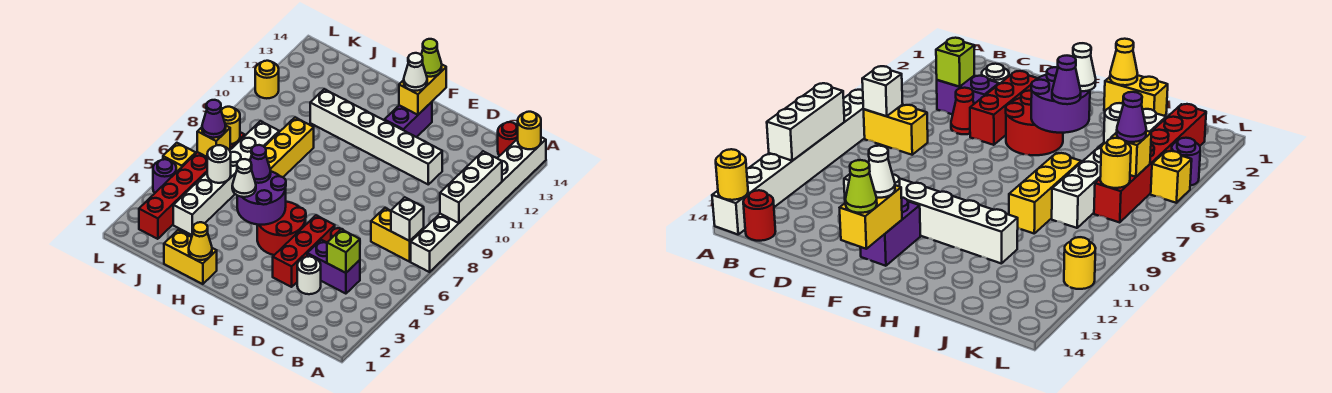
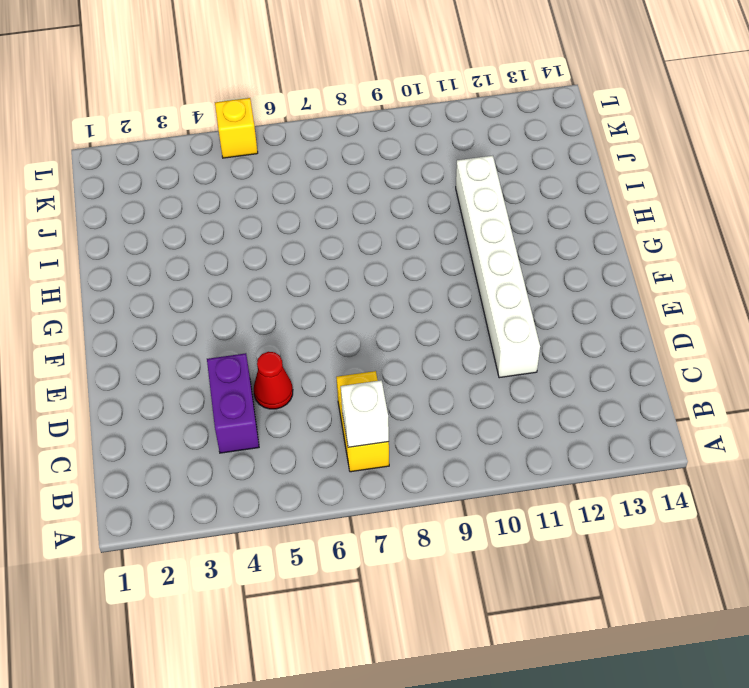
none -> white 1x8 brick [411,137,546,272]
none -> red 1x1 round brick [498,122,518,156]
none -> white 1x1 round brick [297,256,321,294]
none -> red 1x3 brick [273,215,335,287]

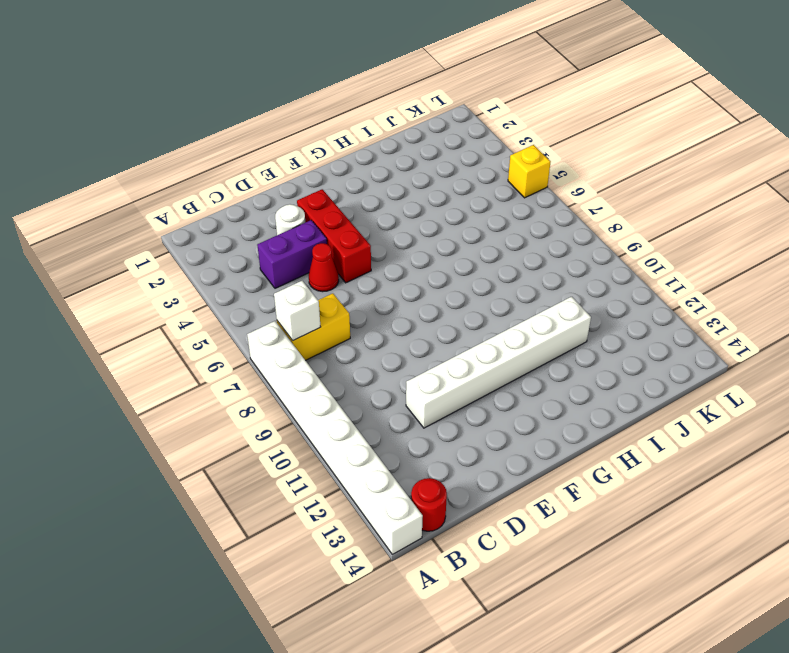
none -> red 2x2 round brick [257,202,306,255]
none -> purple 1x2 brick [384,102,432,137]
none -> yellow 1x2 brick [164,230,217,284]
none -> yellow 1x3 brick [265,118,314,177]

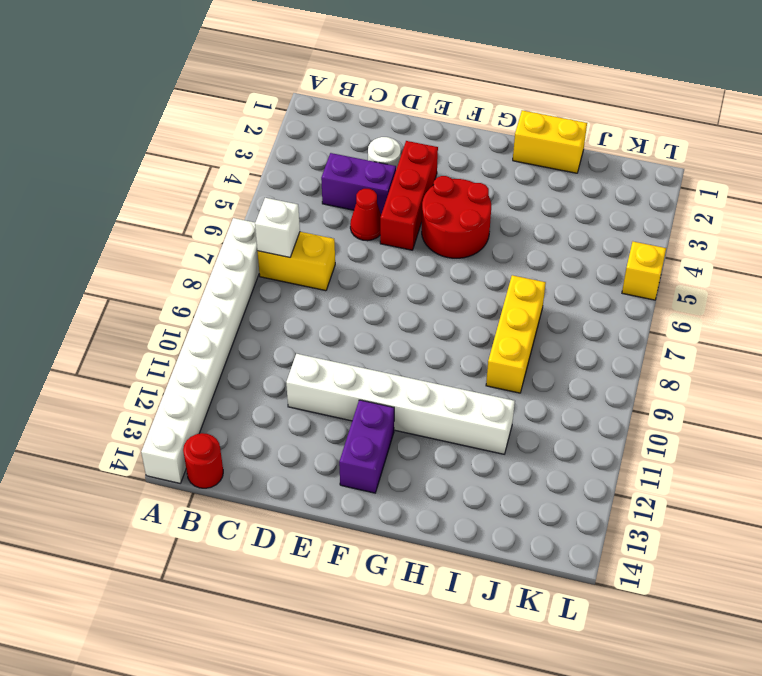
none -> white 1x6 brick [173,121,279,235]
none -> red 1x6 brick [139,132,245,239]
none -> purple 1x1 round brick [153,159,176,193]
none -> yellow 1x1 round brick [255,61,279,98]

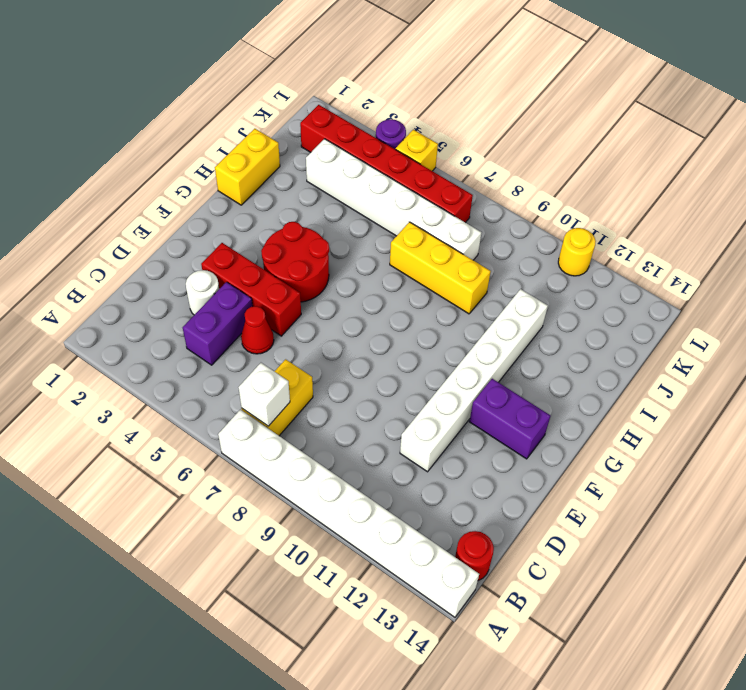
none -> white 1x3 brick [440,151,502,223]
none -> yellow 1x1 round brick [518,112,541,149]
none -> lime 1x1 brick [327,229,360,273]
none -> yellow 1x2 brick [399,65,446,115]

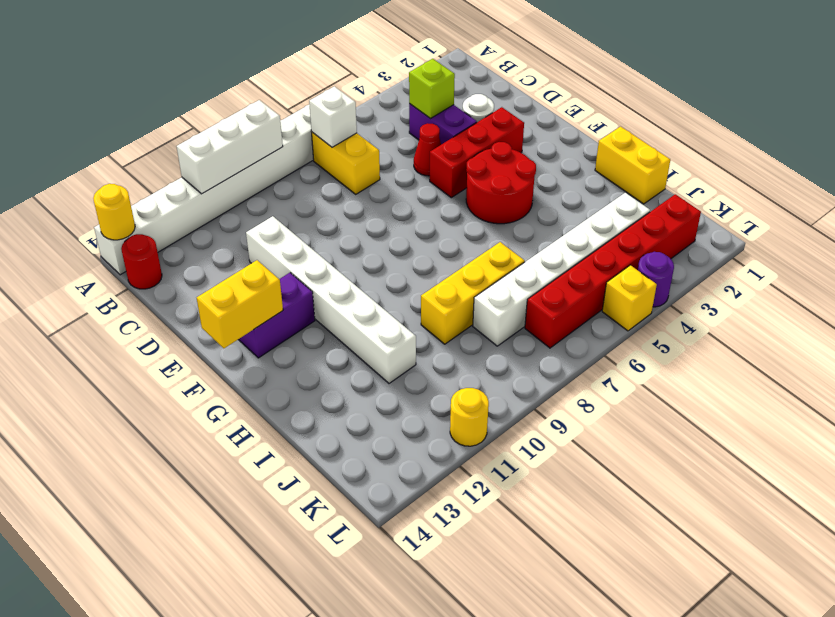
none -> purple 2x2 round brick [237,172,286,225]
none -> yellow 1x1 cone [189,222,212,260]
none -> white 1x1 round brick [207,145,231,183]
none -> yellow 1x1 brick [197,126,230,157]

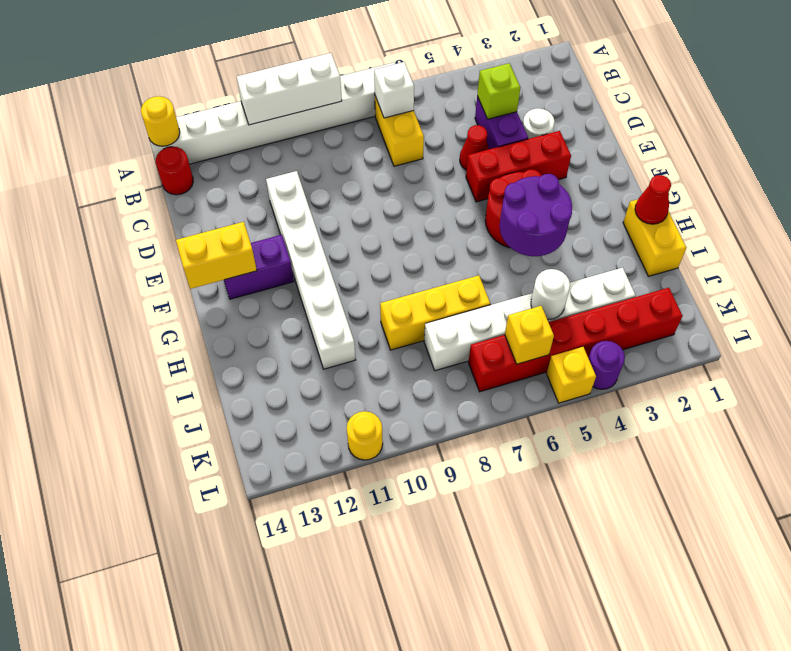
red 1x1 cone [635,175,671,224] -> yellow 1x1 cone [189,222,212,260]
none -> yellow 1x1 round brick [221,107,240,144]
none -> white 1x1 cone [404,53,427,91]
none -> lime 1x1 cone [421,39,442,77]
none -> white 1x1 cone [232,159,256,197]

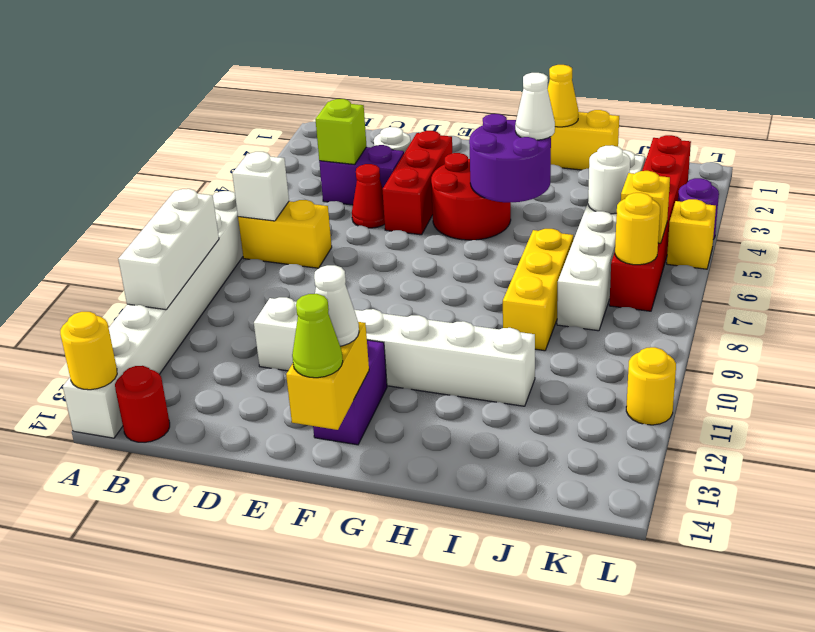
none -> purple 1x1 cone [250,145,271,183]
none -> purple 1x1 cone [202,100,226,138]

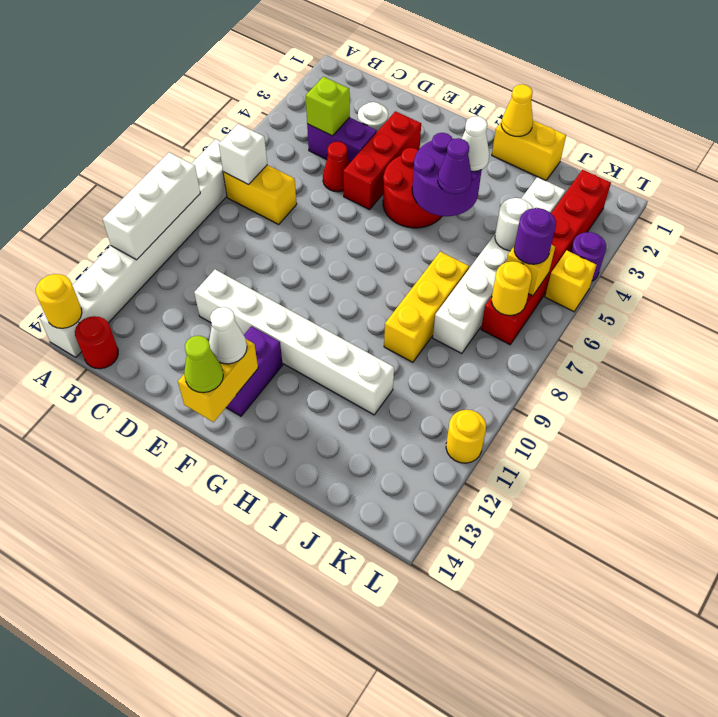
purple 1x1 round brick [514,208,556,264] -> purple 1x1 cone [202,100,226,138]

